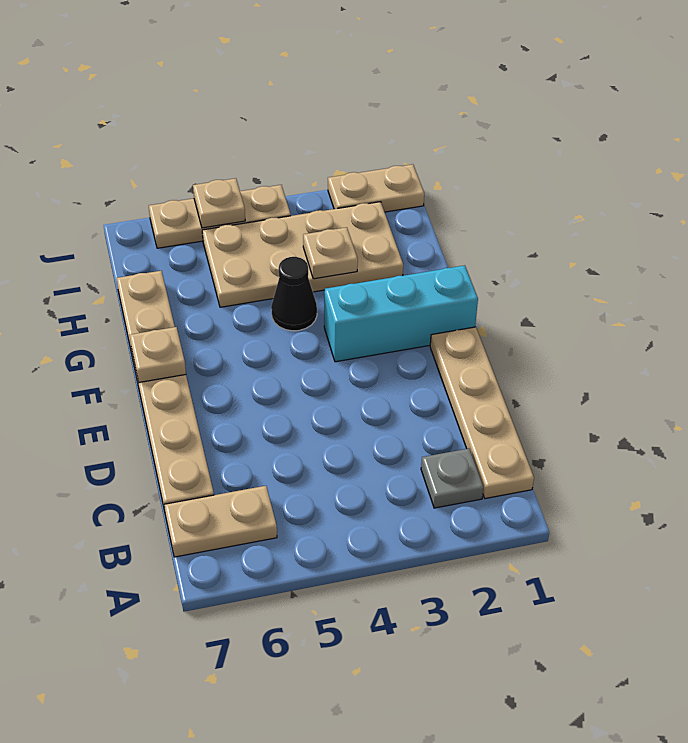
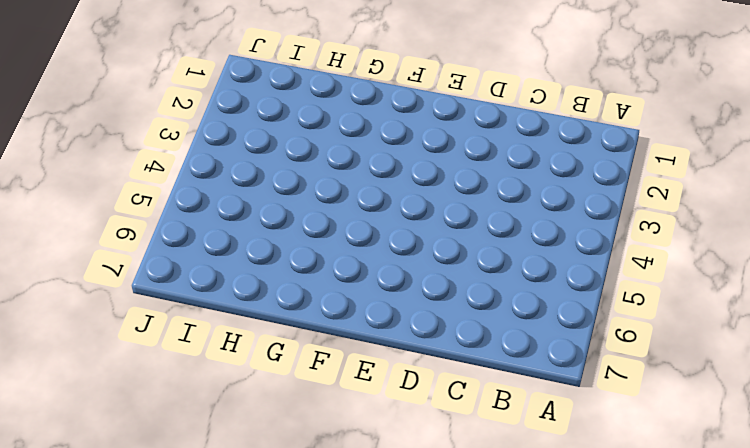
none -> tan 1x4 plate [430,327,534,499]
none -> grey 1x1 plate [421,448,484,508]
none -> tan 1x2 plate [164,486,277,557]

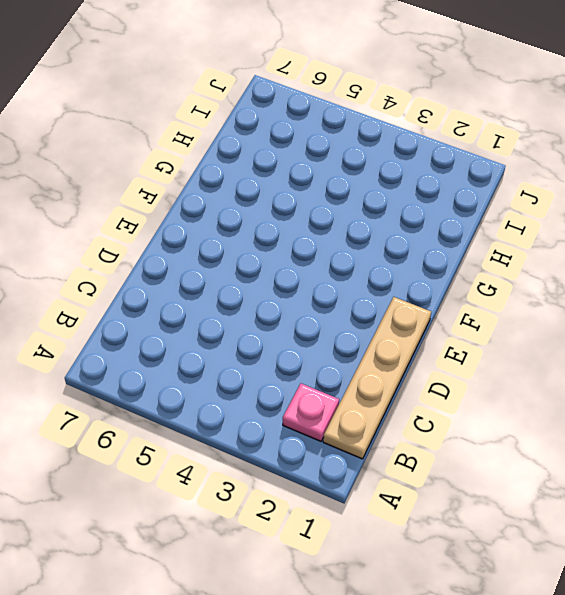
pink 1x1 plate [283,383,339,441] -> grey 1x1 plate [421,448,484,508]
none -> tan 1x2 plate [164,486,277,557]
none -> tan 1x6 plate [117,271,214,511]
none -> cyan 1x3 brick [324,265,478,362]

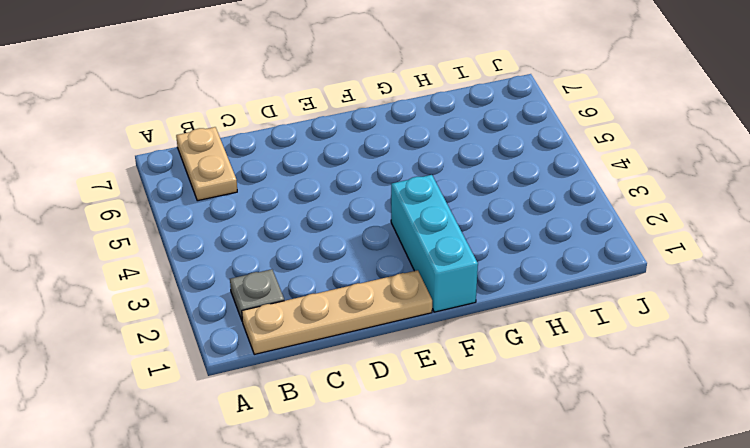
none -> tan 1x6 plate [117,271,214,511]
none -> black 1x1 cone [271,257,317,331]
none -> tan 2x4 plate [202,202,403,307]

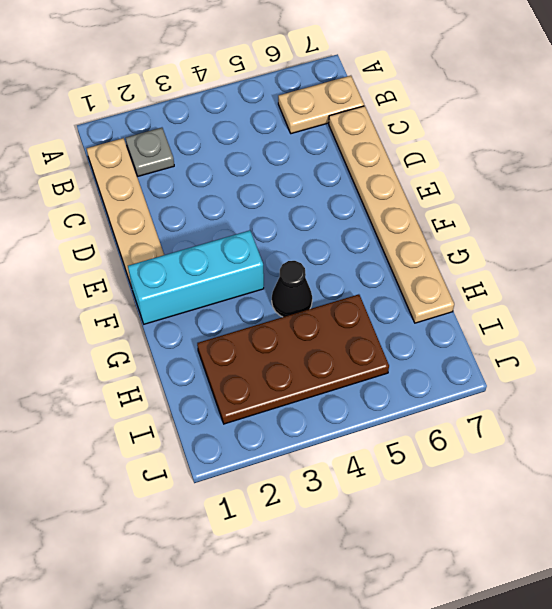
brown 2x4 plate [197,294,389,424] -> tan 2x4 plate [202,202,403,307]
none -> tan 1x2 plate [328,164,424,212]
none -> tan 1x3 plate [149,185,291,248]
none -> tan 1x1 plate [130,327,186,382]

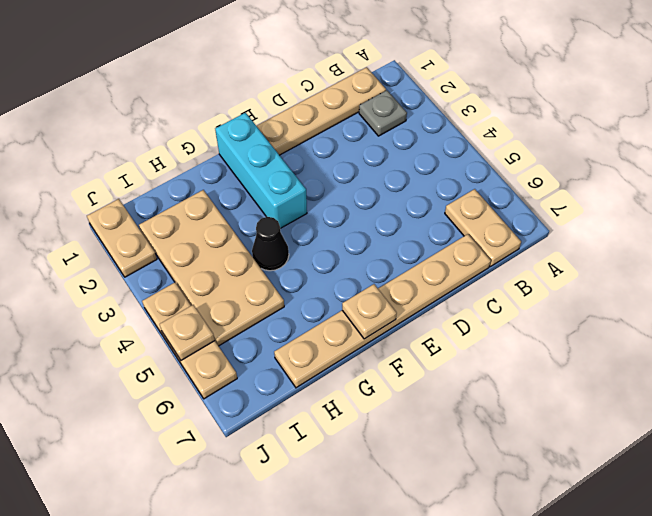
none -> tan 1x1 plate [303,227,358,279]

